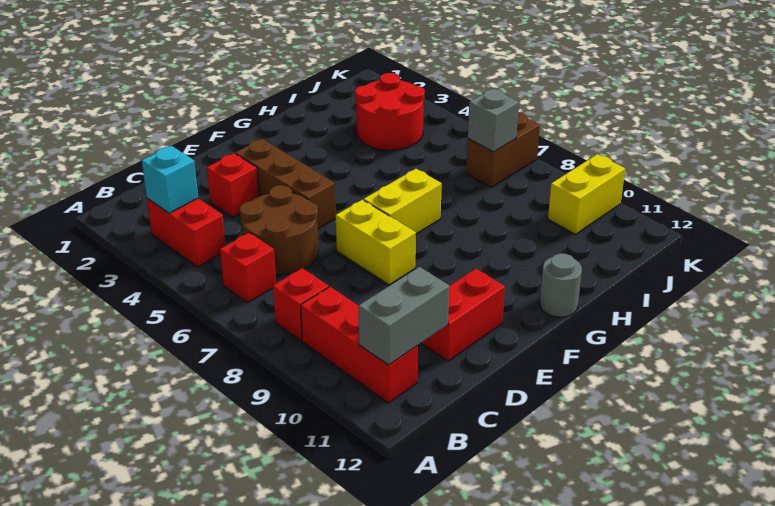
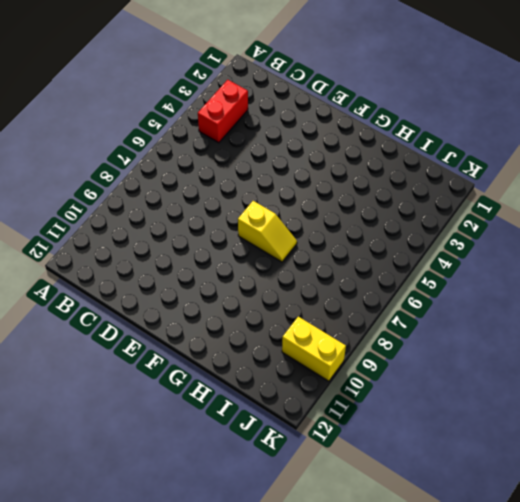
yellow 1x2 slope [238,201,297,262] -> yellow 1x2 brick [364,169,442,234]
none -> red 1x1 brick [220,233,276,302]
none -> red 1x1 brick [273,268,329,341]
none -> red 1x3 brick [301,287,418,403]

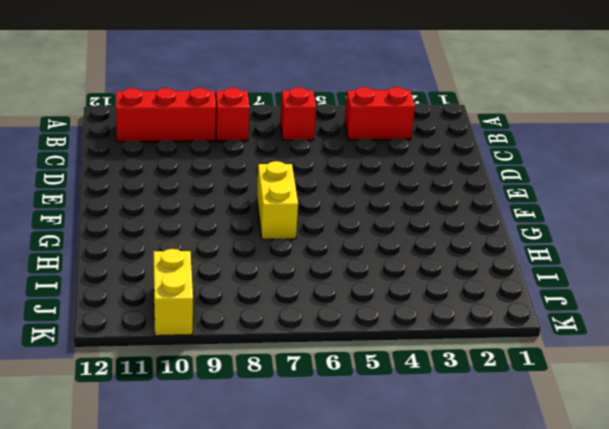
none -> brown 2x2 round brick [240,185,319,275]
none -> red 1x1 brick [207,153,259,217]
none -> red 1x2 brick [421,269,505,361]

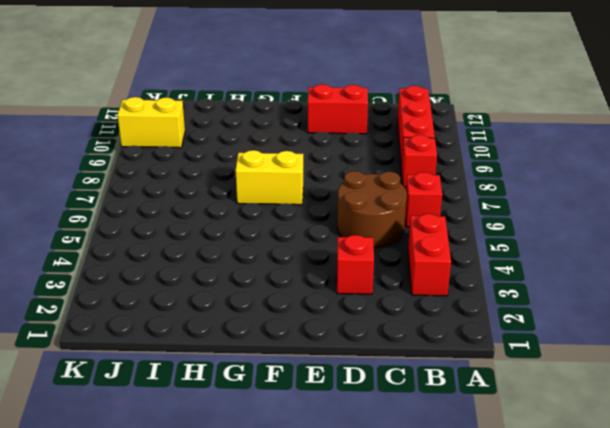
none -> brown 1x3 brick [236,139,336,229]
none -> yellow 1x2 brick [336,200,416,285]
none -> grey 1x1 round brick [540,254,582,317]

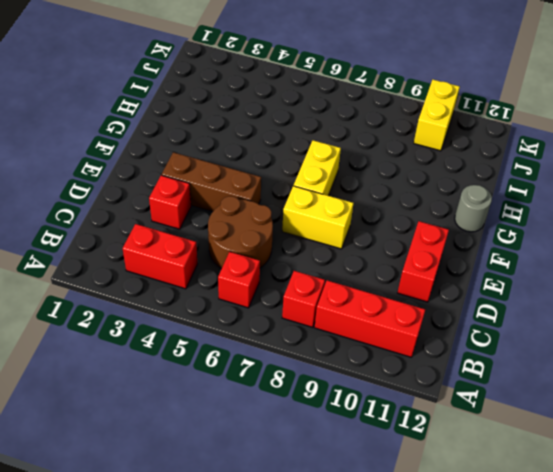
none -> red 2x2 round brick [355,73,425,150]
none -> brown 1x2 brick [466,113,540,187]
none -> cyan 1x1 brick [142,146,198,213]

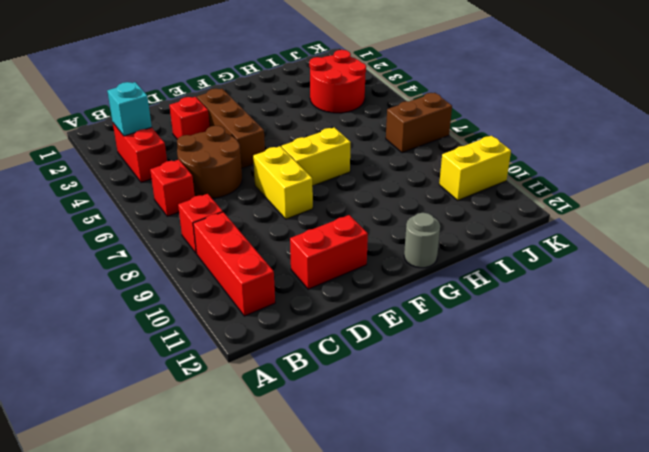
none -> grey 1x2 brick [358,267,449,365]
none -> grey 1x1 brick [468,89,519,152]

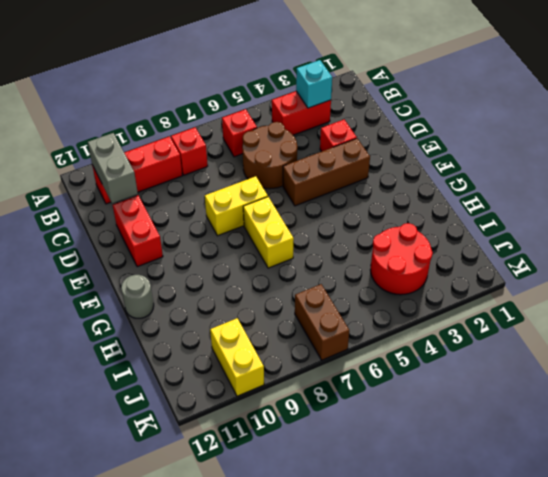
none -> grey 1x1 brick [468,89,519,152]

